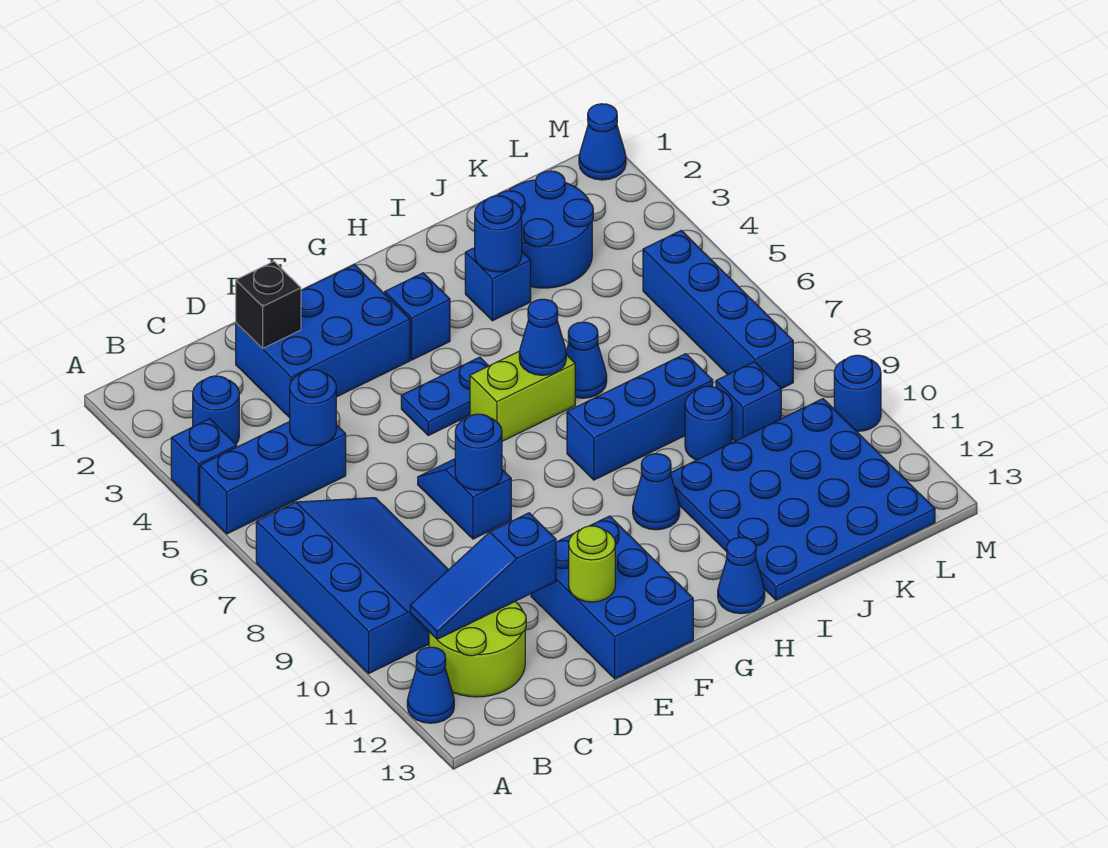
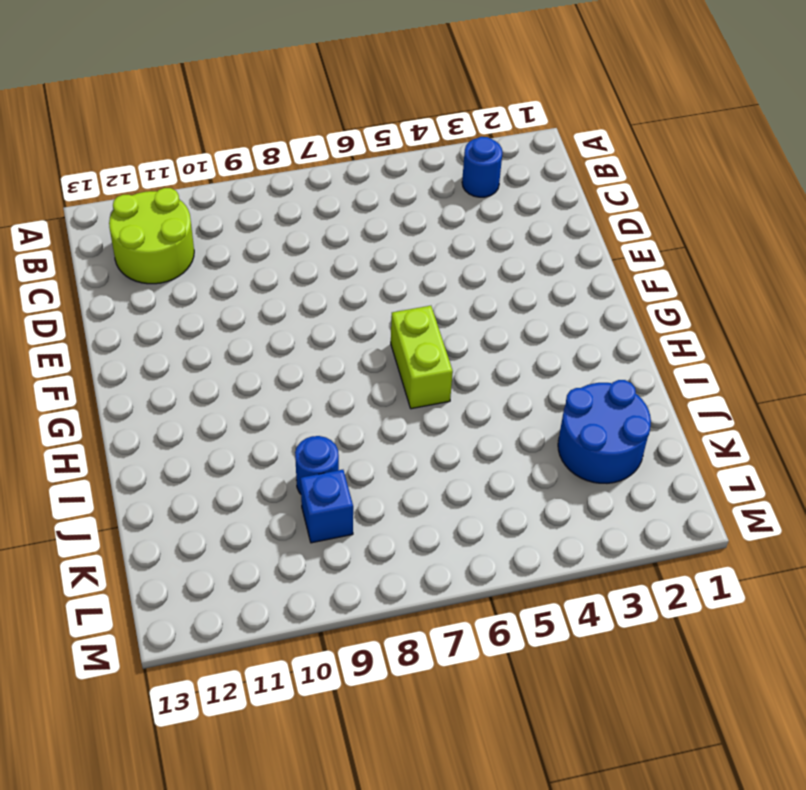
none -> blue 1x1 brick [171,419,237,506]
none -> blue 1x3 brick [200,422,346,534]
none -> blue 3x4 slope [256,498,448,673]
none -> blue 1x1 cone [407,647,454,723]

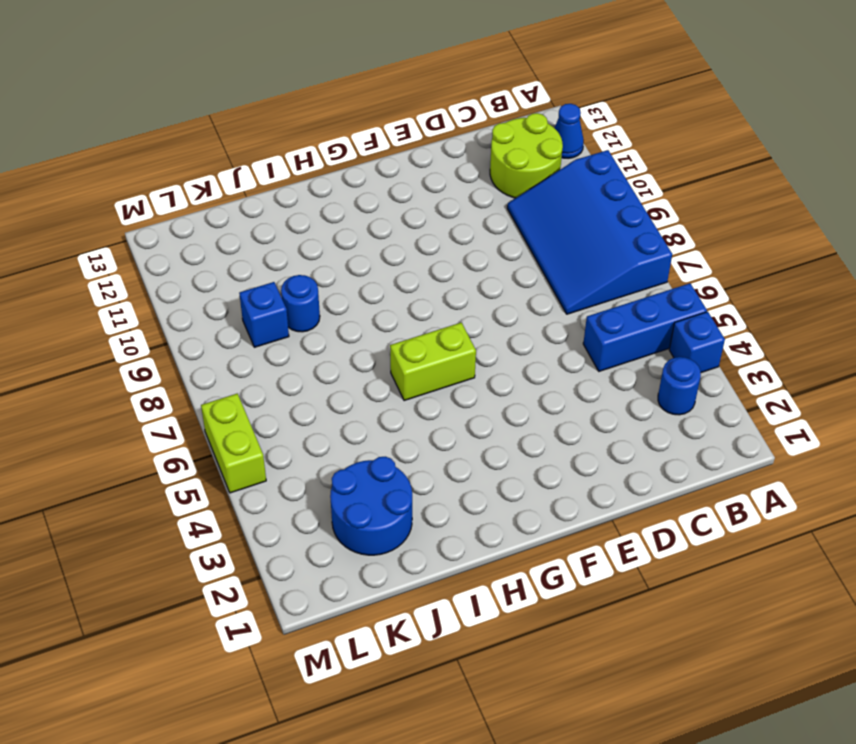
lime 1x2 brick [201,393,266,493] -> none
none -> blue 2x3 brick [236,265,410,418]
none -> blue 1x2 slope [418,459,511,539]
none -> blue 2x3 brick [531,516,693,679]
none -> blue 1x2 plate [401,357,488,435]

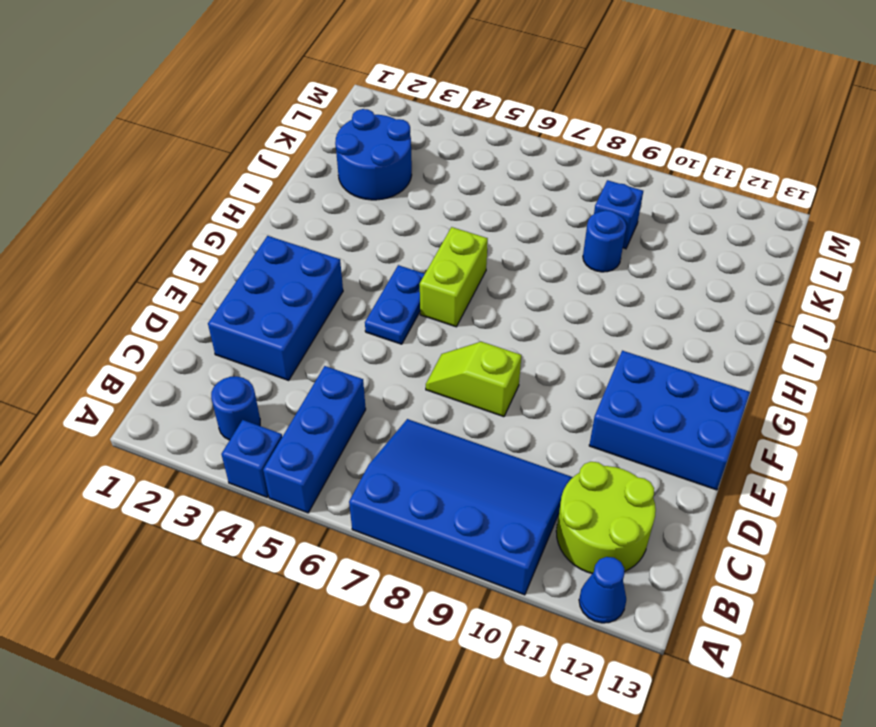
lime 1x2 slope [426,342,521,417] -> blue 1x2 slope [418,459,511,539]
none -> blue 1x1 brick [385,273,450,360]
none -> blue 1x3 brick [567,354,713,480]
none -> blue 1x1 cone [633,454,680,530]
none -> blue 1x1 cone [718,537,765,614]

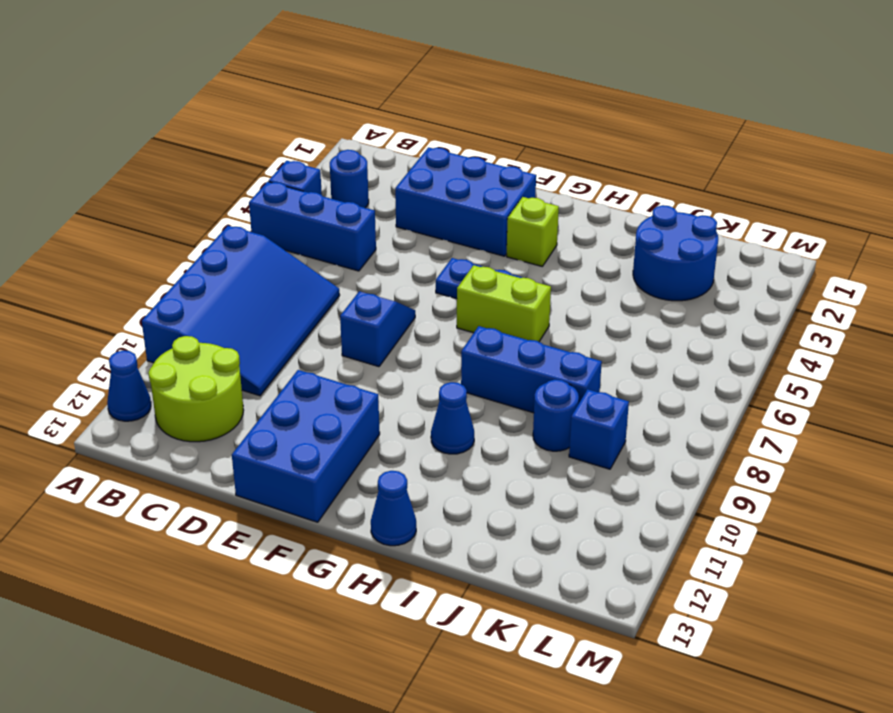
lime 1x1 brick [507,197,559,266] -> blue 1x1 brick [385,273,450,360]
none -> blue 1x1 brick [465,248,531,321]
none -> blue 1x1 cone [566,322,607,398]
none -> blue 4x4 plate [671,399,935,600]
none -> blue 1x4 brick [643,230,793,389]

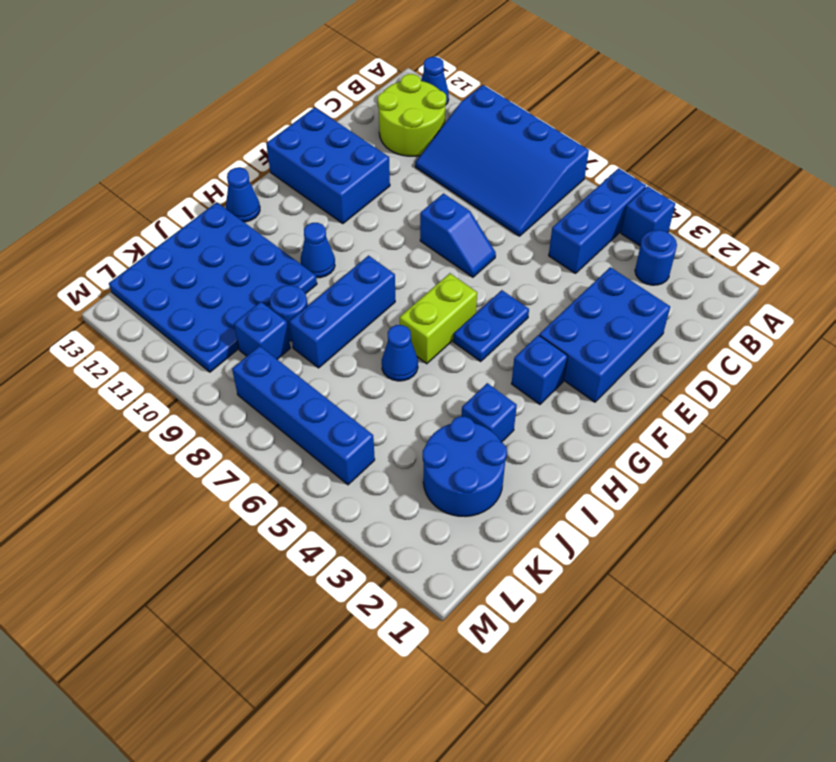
none -> blue 1x1 cone [579,104,626,180]
none -> blue 1x1 round brick [834,355,881,431]
none -> blue 1x3 slope [410,513,556,639]
none -> blue 1x1 round brick [290,370,336,446]

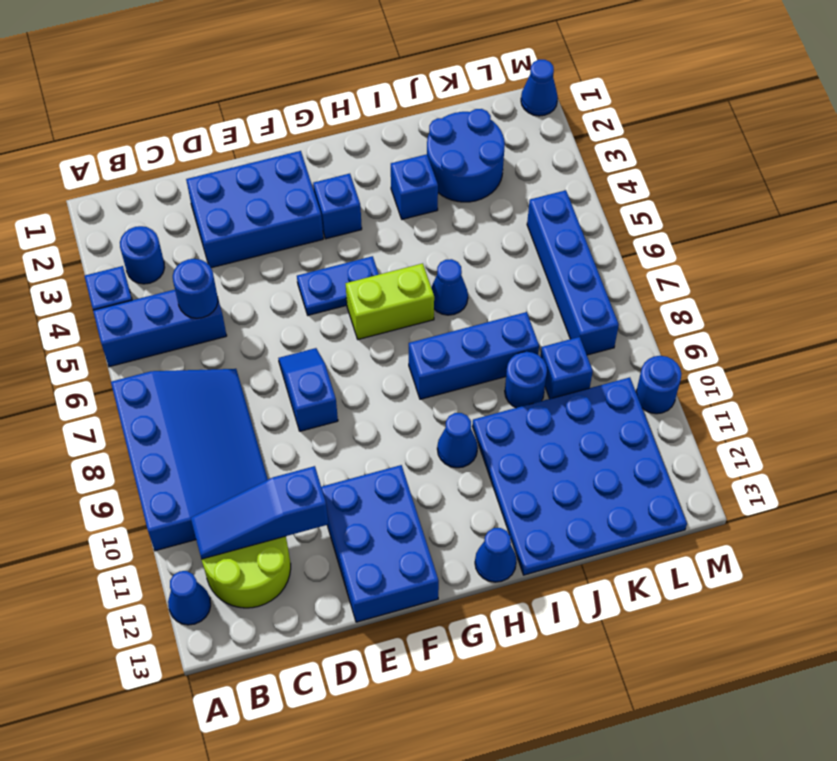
none -> black 1x1 brick [236,261,301,349]
none -> blue 1x1 round brick [455,414,502,490]
none -> lime 1x1 round brick [569,526,615,602]
none -> blue 1x1 cone [519,299,566,375]

